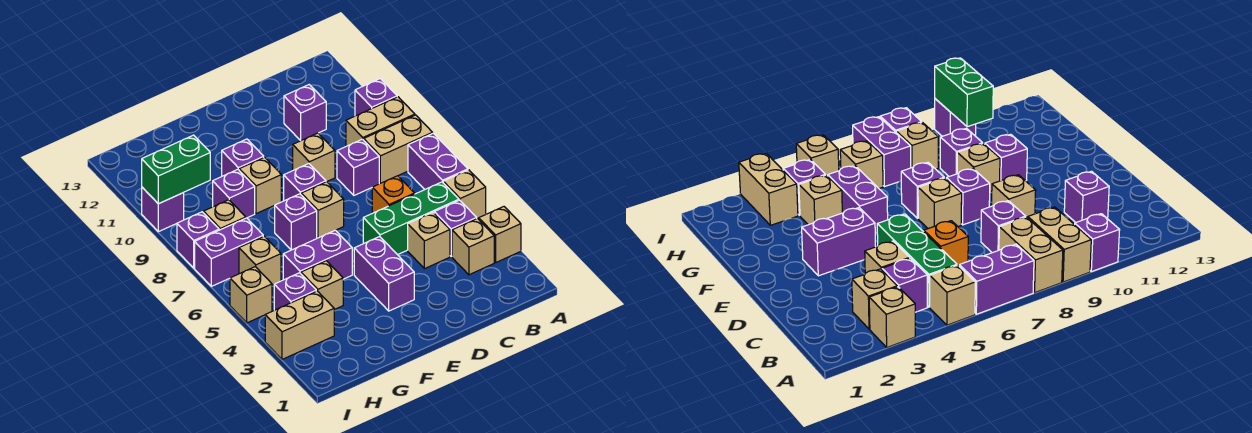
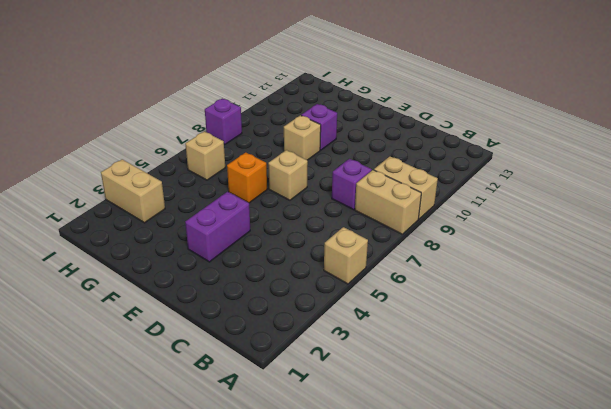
orange 1x1 brick [227,152,267,203] -> orange 1x1 brick moved to [372,176,415,213]
none -> tan 1x1 brick [479,207,521,262]
none -> purple 1x2 brick [408,133,468,189]
none -> purple 1x1 brick [355,79,397,116]
none -> tan 1x1 brick [452,218,494,275]

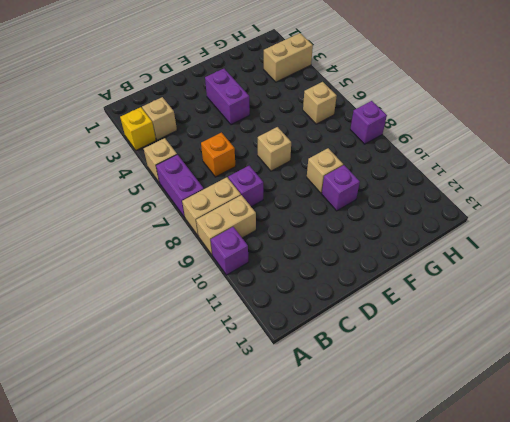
yellow 1x1 brick [120,107,156,150] -> tan 1x1 brick [479,207,521,262]
none -> purple 1x1 brick [434,200,477,256]
none -> green 1x3 brick [363,182,459,255]
none -> tan 1x1 brick [408,212,450,269]
none -> purple 1x1 brick [284,85,326,141]

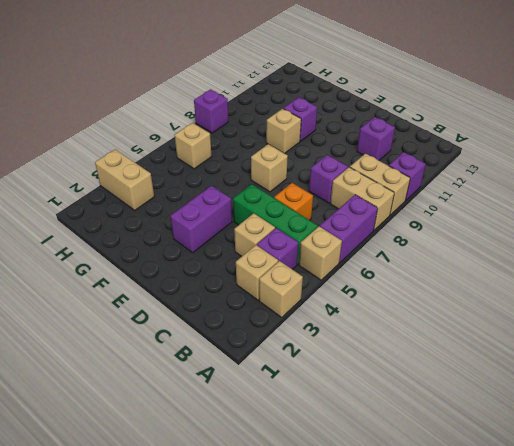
none -> tan 1x1 brick [293,133,335,182]
none -> purple 1x1 brick [284,164,326,201]
none -> purple 1x2 brick [283,230,352,280]
none -> purple 1x1 brick [275,194,317,250]

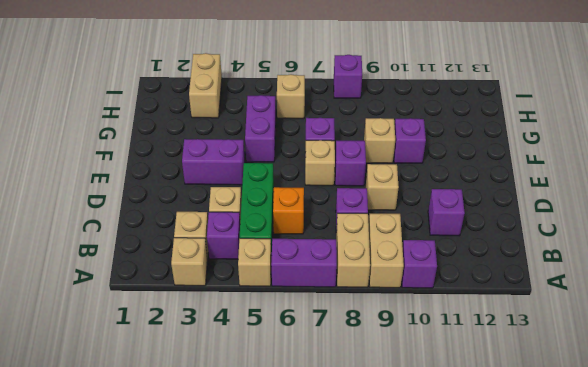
none -> tan 1x1 brick [301,261,343,310]
none -> purple 1x1 brick [213,169,255,218]
none -> purple 1x1 brick [274,273,316,310]
none -> purple 1x2 brick [195,218,263,286]

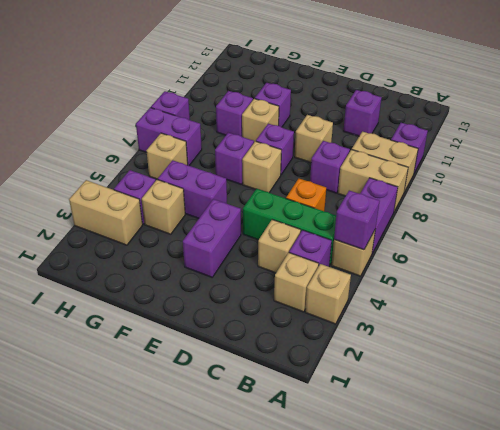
purple 1x1 brick [334,191,380,250] -> purple 1x1 brick moved to [142,187,184,232]
none -> tan 1x1 brick [204,200,246,230]
none -> tan 1x1 brick [230,267,272,323]
none -> green 1x2 brick [142,135,210,204]

